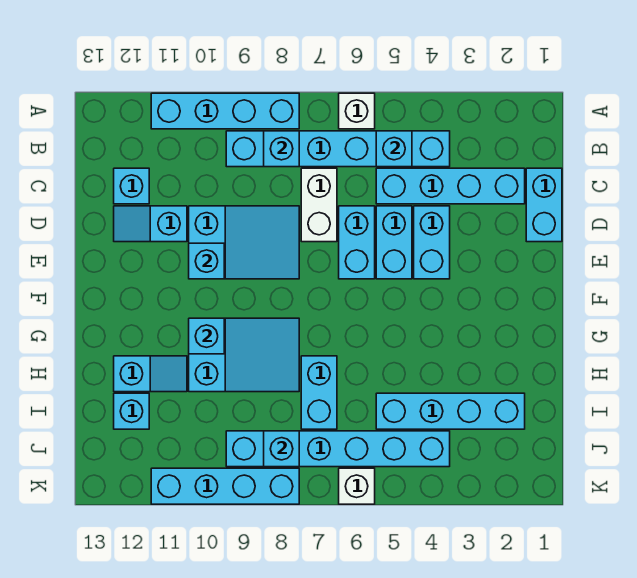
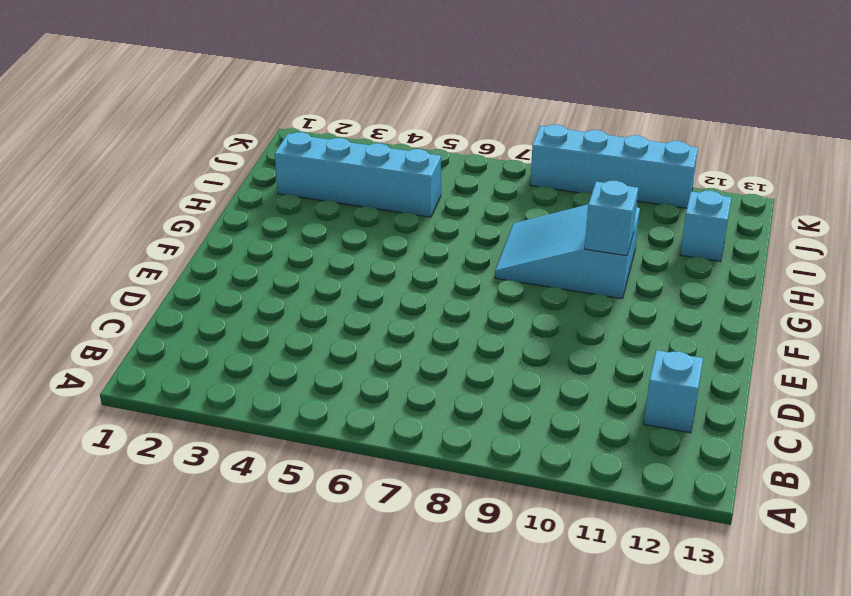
none -> white 1x1 brick [339,93,375,129]
none -> cyan 1x4 brick [151,93,299,129]
none -> cyan 1x6 brick [226,131,450,167]

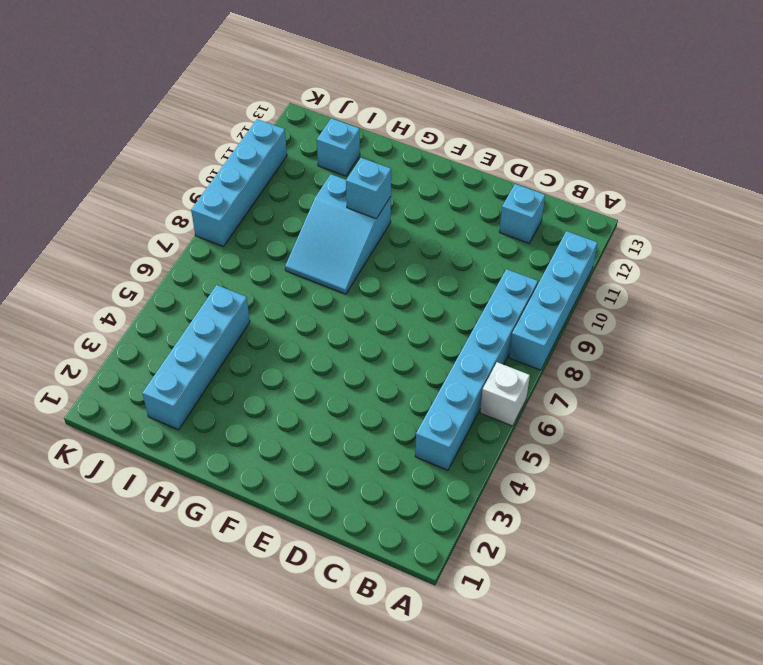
none -> cyan 1x2 brick [526,168,562,242]
none -> cyan 1x4 brick [376,168,525,204]
none -> white 1x2 brick [301,168,337,242]

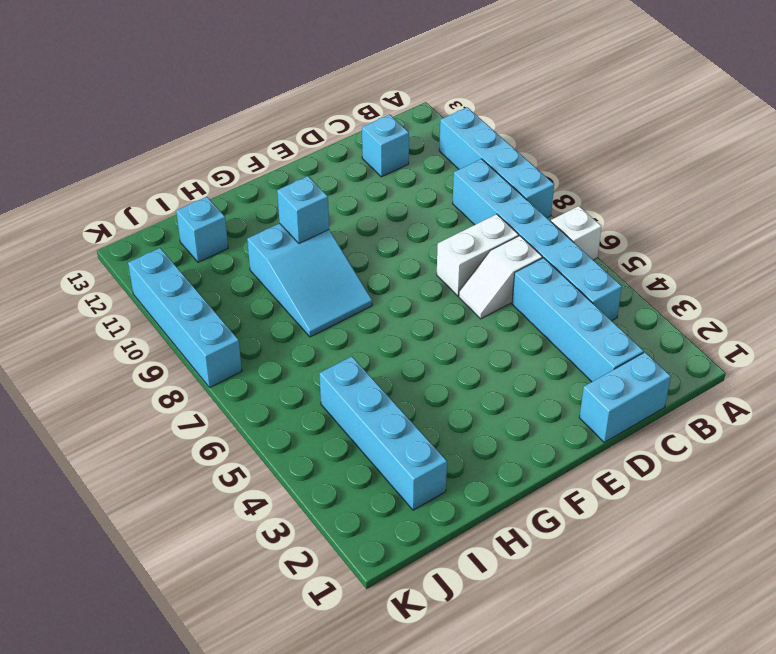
white 1x2 slope [459,236,542,319] -> cyan 1x2 brick [339,206,375,279]
none -> cyan 1x2 brick [414,206,450,279]
none -> cyan 1x2 brick [376,206,412,279]
none -> cyan 2x3 slope [189,206,299,279]

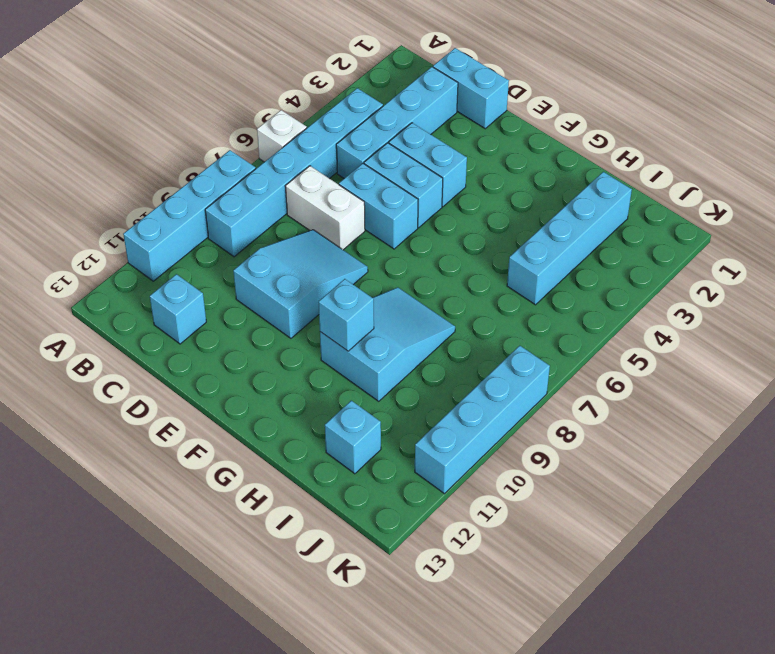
none -> cyan 1x2 slope [114,206,187,242]
none -> cyan 1x2 brick [301,356,337,429]
none -> cyan 1x2 slope [114,356,187,392]

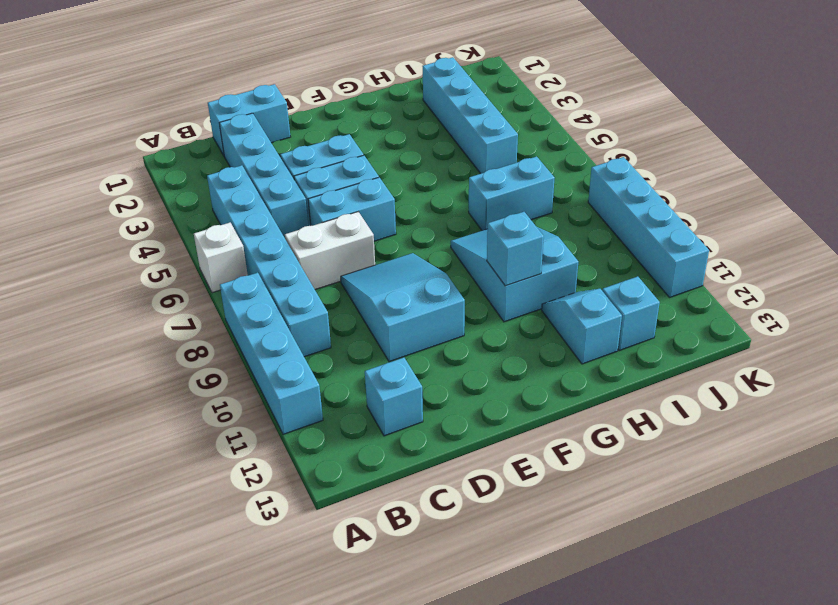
none -> cyan 1x2 slope [114,206,187,242]
none -> cyan 1x6 brick [226,431,450,467]
none -> white 1x1 brick [339,468,375,504]

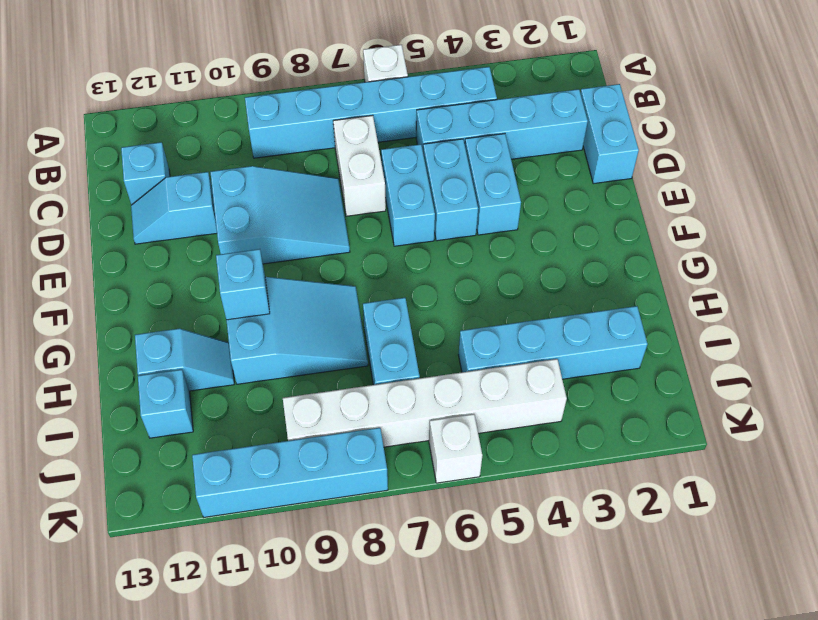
white 1x6 brick [283,359,567,447] -> cyan 1x6 brick [226,431,450,467]
none -> cyan 1x4 brick [151,93,299,129]
none -> cyan 1x1 brick [376,131,412,167]
none -> cyan 1x1 brick [264,131,299,167]

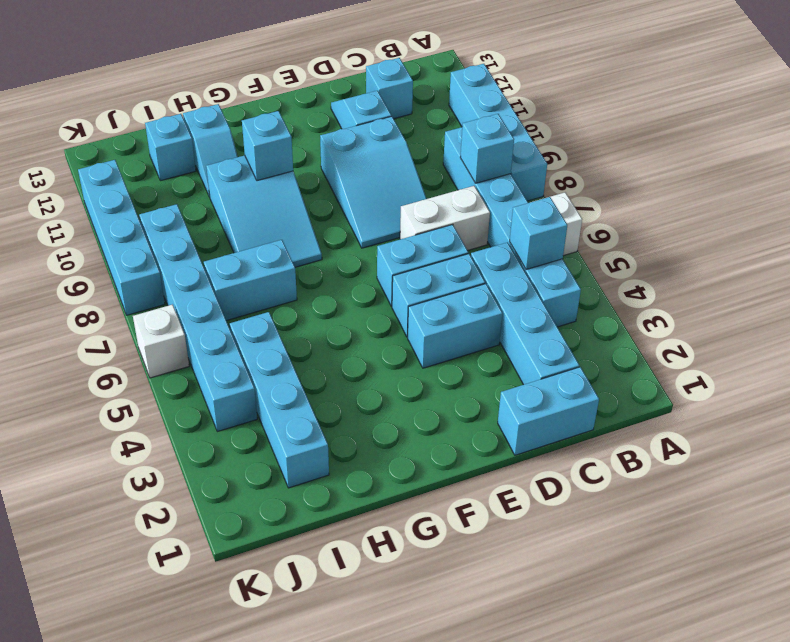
none -> cyan 1x1 brick [189,243,224,279]
none -> cyan 1x1 brick [264,431,299,467]

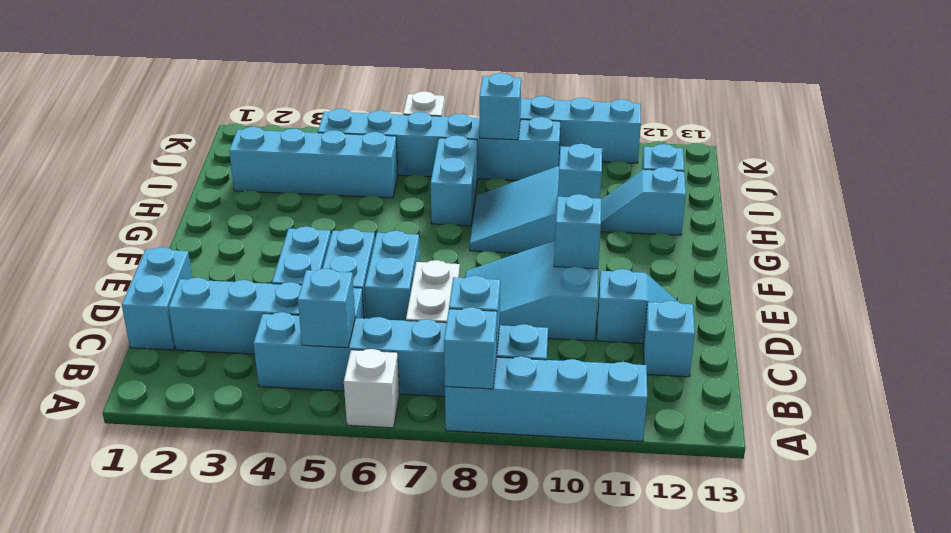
cyan 1x1 brick [444,307,497,389] -> none

